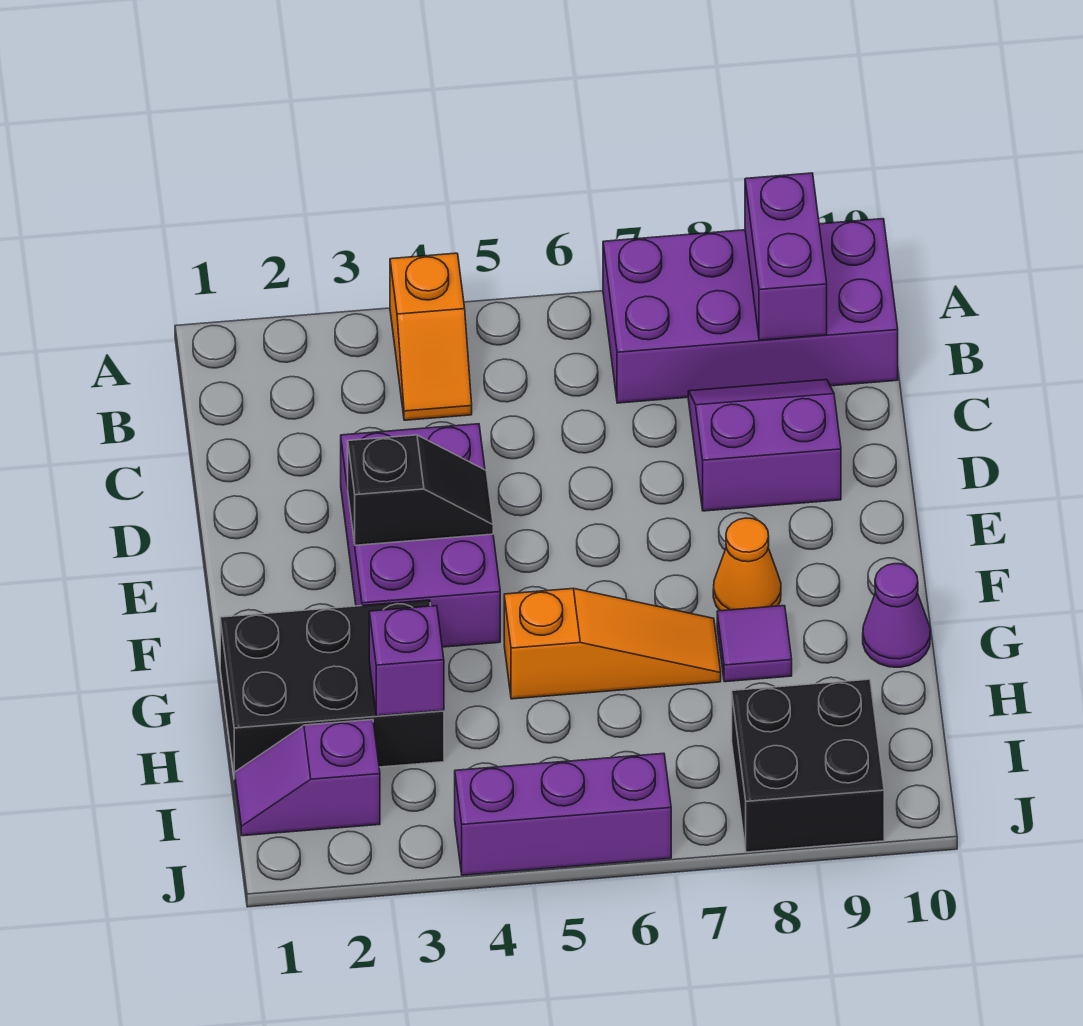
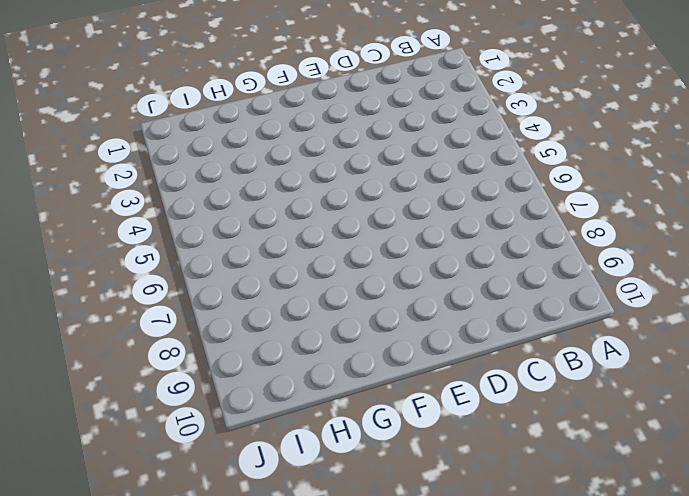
none -> orange 1x2 slope [390,253,472,420]
none -> purple 2x4 brick [603,219,898,403]
none -> purple 2x2 slope [688,380,841,511]

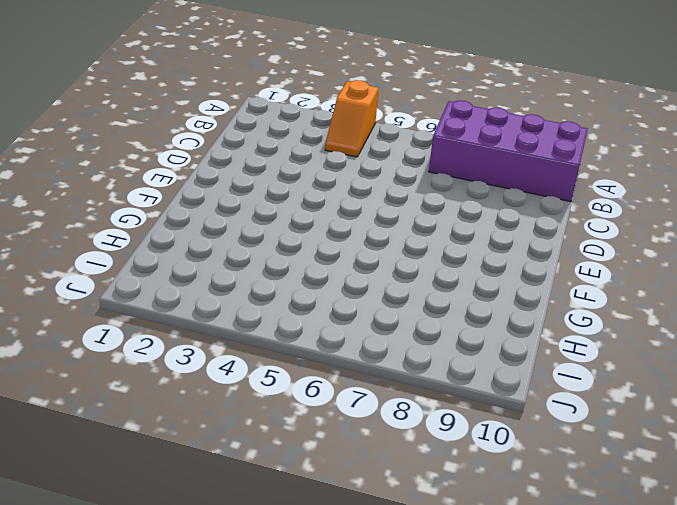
none -> purple 2x2 slope [688,380,841,511]
none -> purple 2x3 brick [341,424,500,647]
none -> orange 1x1 cone [713,518,781,611]

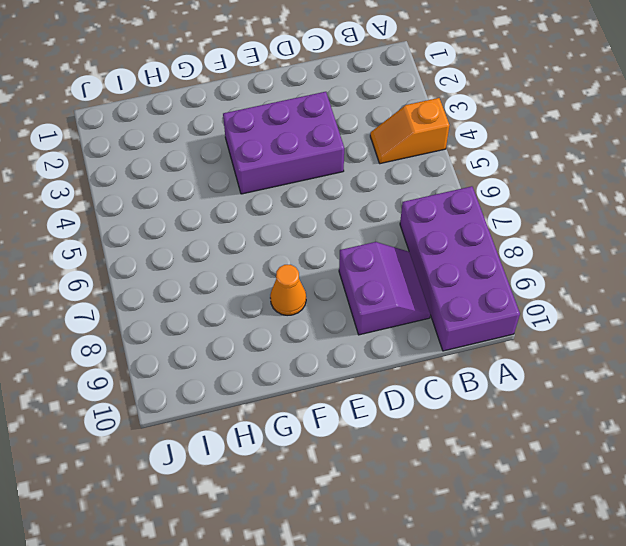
none -> black 2x3 brick [220,600,444,779]
none -> orange 1x3 slope [504,588,721,699]
none -> purple 1x1 tile [717,606,792,682]

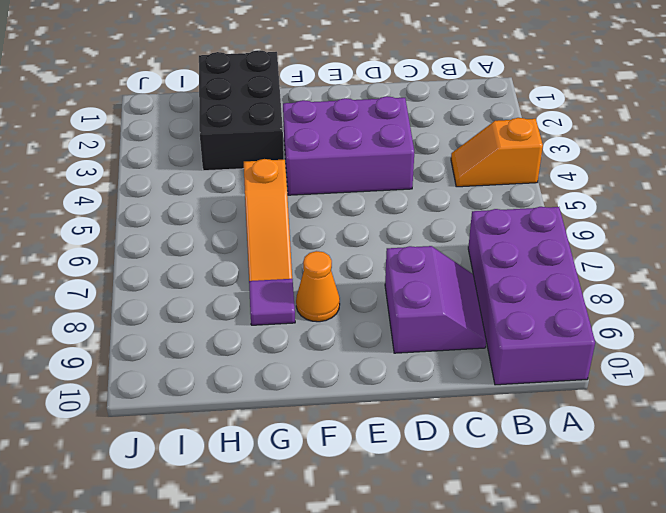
none -> purple 1x1 cone [863,564,930,667]
none -> purple 1x2 slope [235,720,380,836]
none -> black 2x2 brick [732,679,884,852]

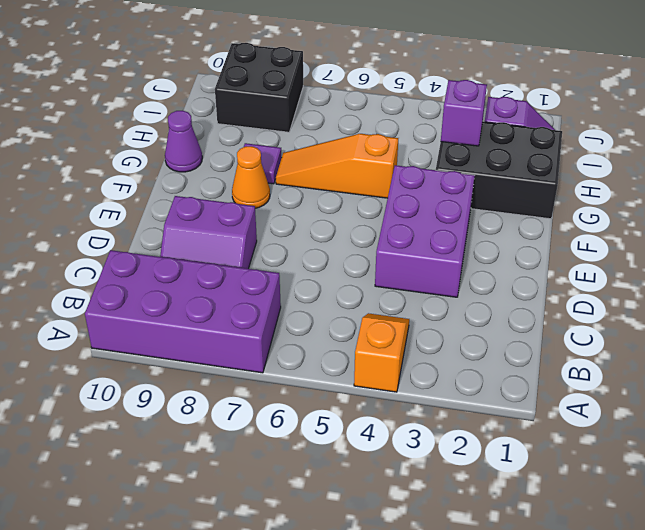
none -> purple 1x3 brick [455,753,671,875]
none -> purple 1x2 brick [745,173,827,340]
none -> black 1x2 slope [348,435,493,545]

